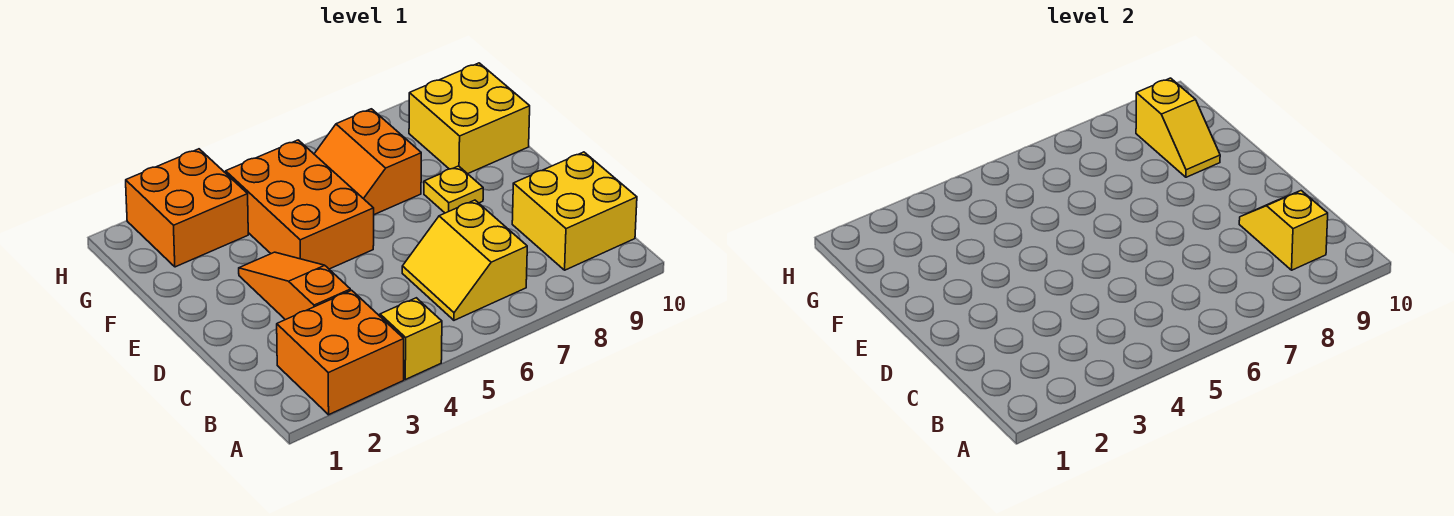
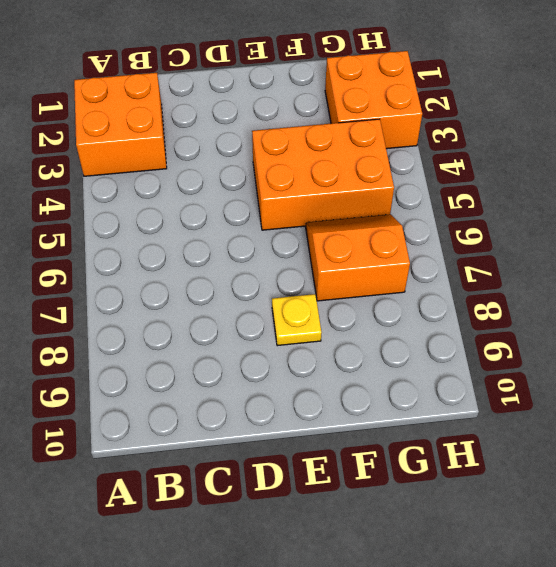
none -> yellow 1x1 brick [380,298,442,380]
none -> yellow 2x2 slope [402,200,527,320]
none -> yellow 2x2 brick [512,152,637,270]

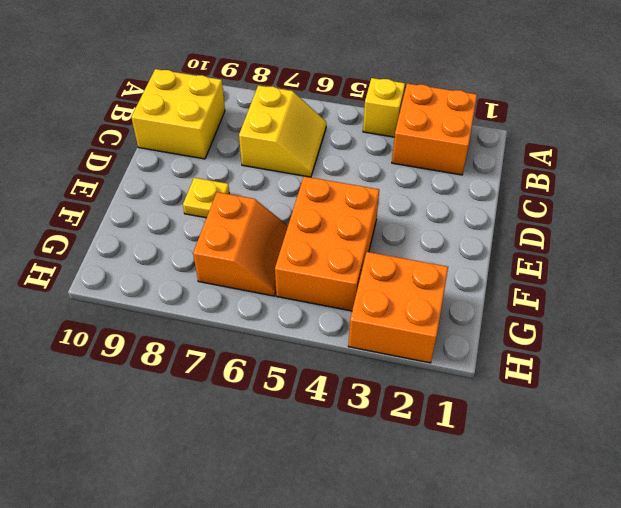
none -> orange 1x3 slope [239,252,350,320]
none -> yellow 2x2 brick [409,63,530,174]
none -> yellow 1x2 slope [1239,191,1328,270]

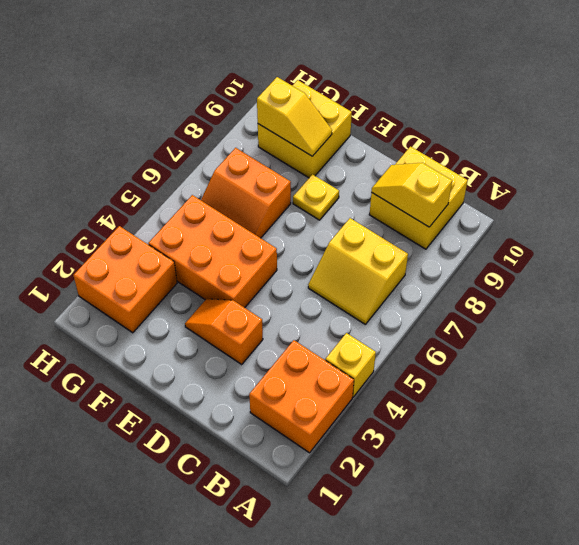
orange 1x2 slope [185,299,263,364] -> orange 1x3 slope [239,252,350,320]

